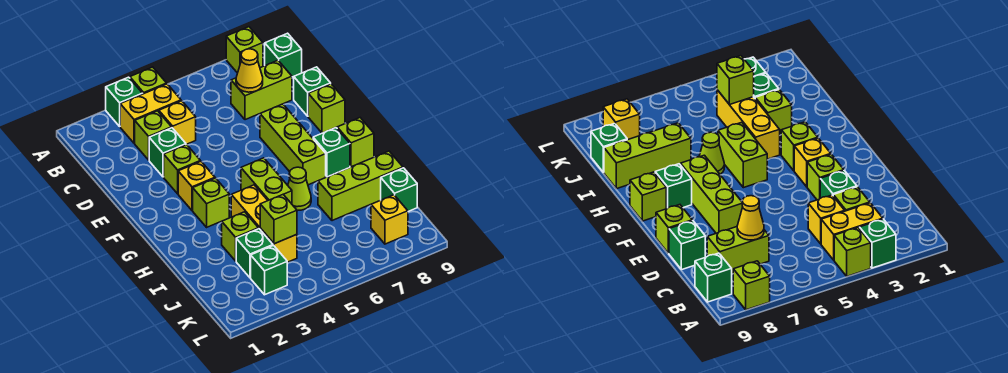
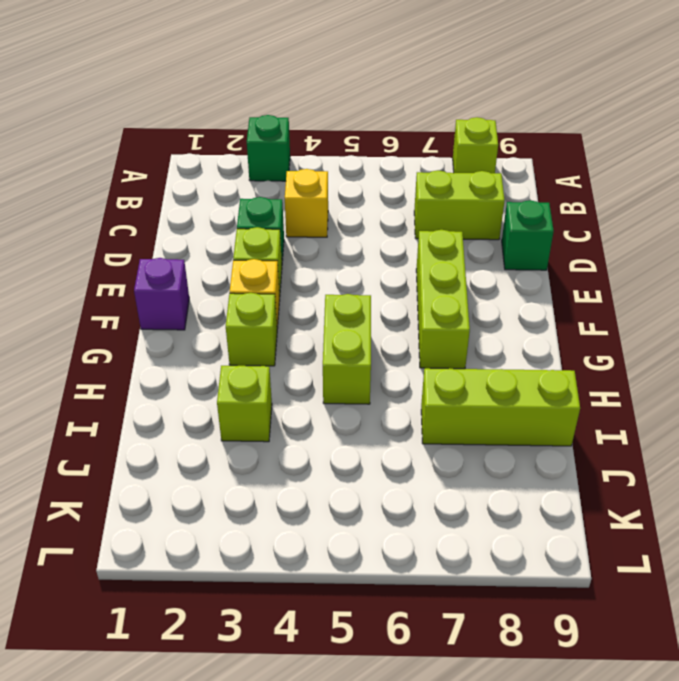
purple 1x1 brick [134,258,189,330] -> none
none -> lime 1x1 brick [130,67,167,94]
none -> yellow 1x2 brick [120,84,181,143]
none -> green 1x1 brick [265,33,302,77]

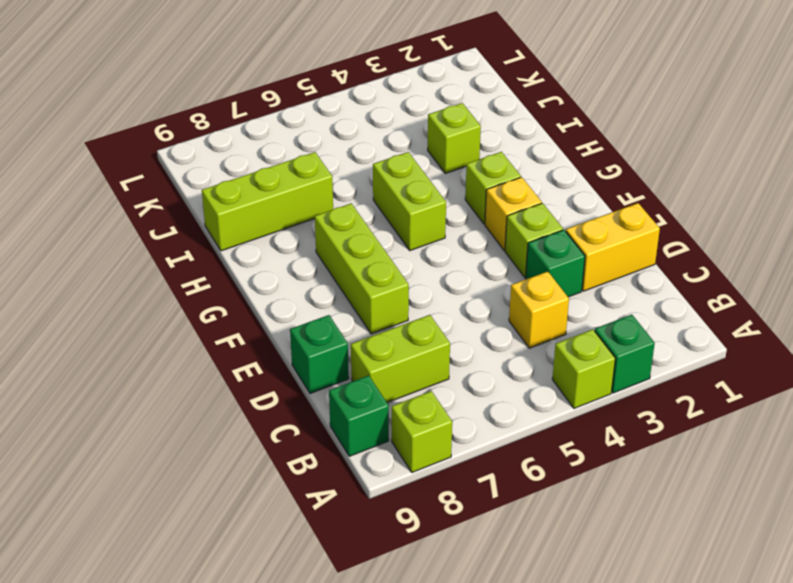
yellow 1x2 brick [566,203,660,291] -> yellow 1x2 brick moved to [120,84,181,143]
none -> lime 1x1 brick [135,111,171,160]
none -> lime 1x1 brick [308,84,345,133]
none -> green 1x1 brick [313,128,350,177]

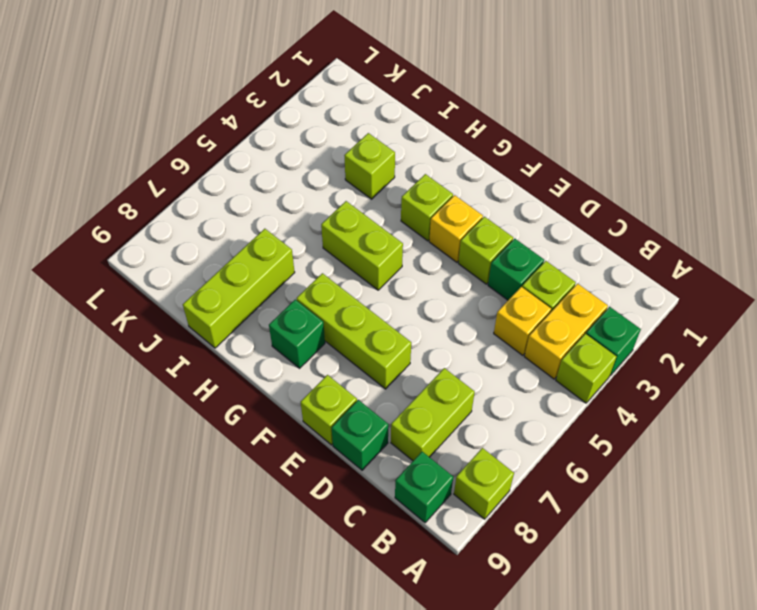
none -> lime 1x1 brick [337,118,374,167]
none -> yellow 1x3 brick [231,185,297,262]
none -> lime 1x1 cone [288,167,311,211]

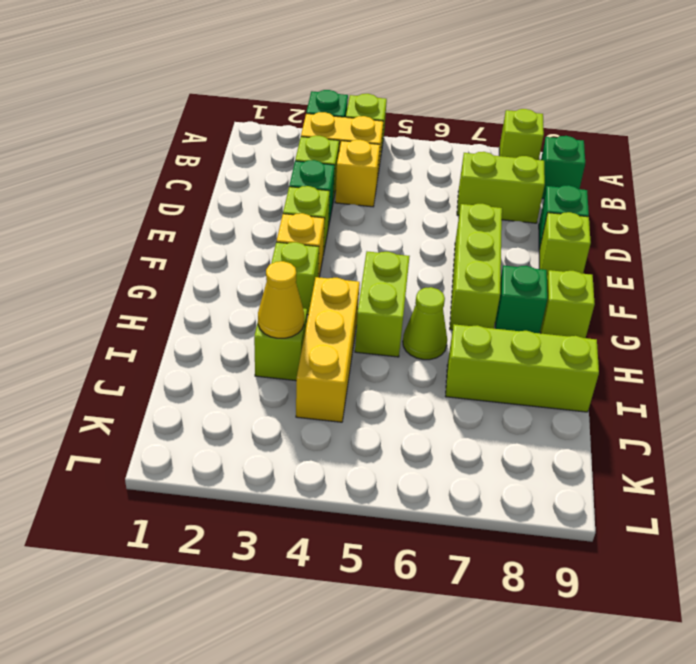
yellow 1x1 cone [258,261,304,338] -> yellow 1x1 cone moved to [236,49,263,92]
none -> green 1x1 brick [236,229,273,278]
none -> green 1x1 brick [381,168,417,211]
none -> green 1x1 brick [251,246,287,295]

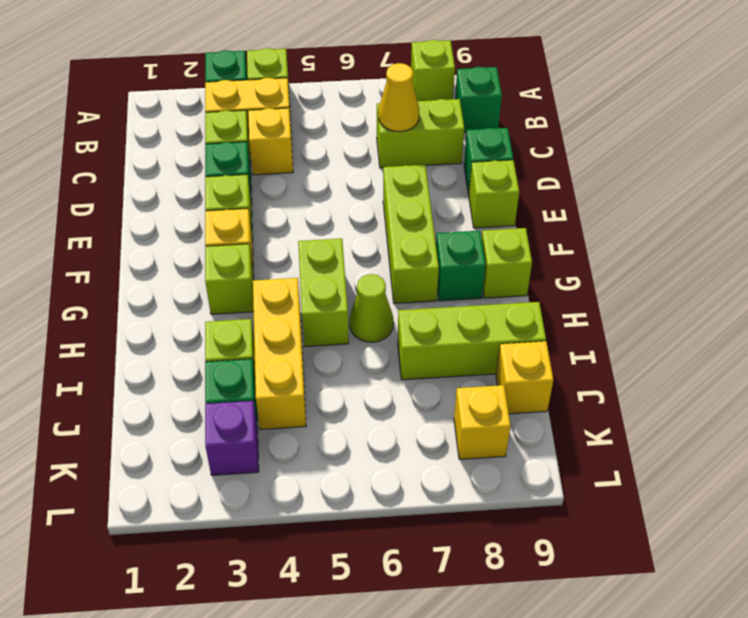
yellow 1x1 brick [496,341,553,414] -> green 1x1 brick [381,168,417,211]
purple 1x1 brick [205,401,259,475] -> green 1x1 brick [251,246,287,295]
none -> lime 1x1 brick [260,195,297,244]

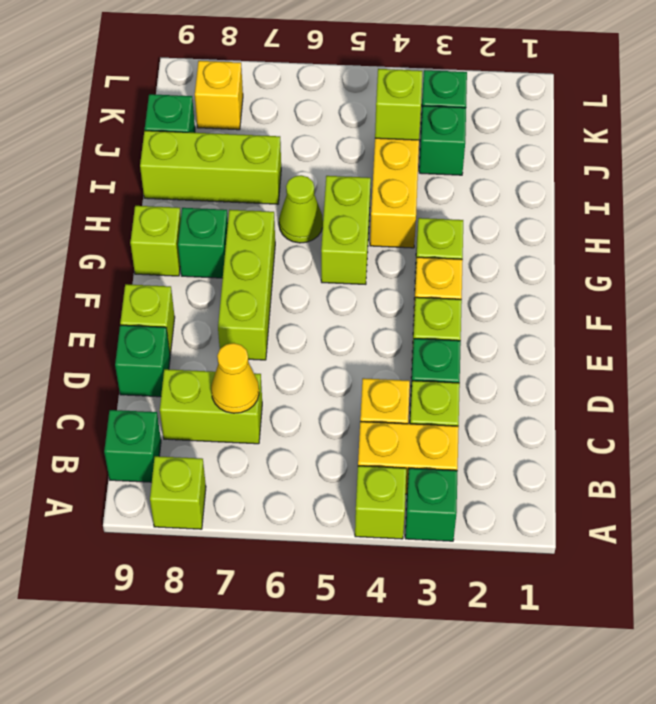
none -> lime 1x1 brick [222,212,258,261]

